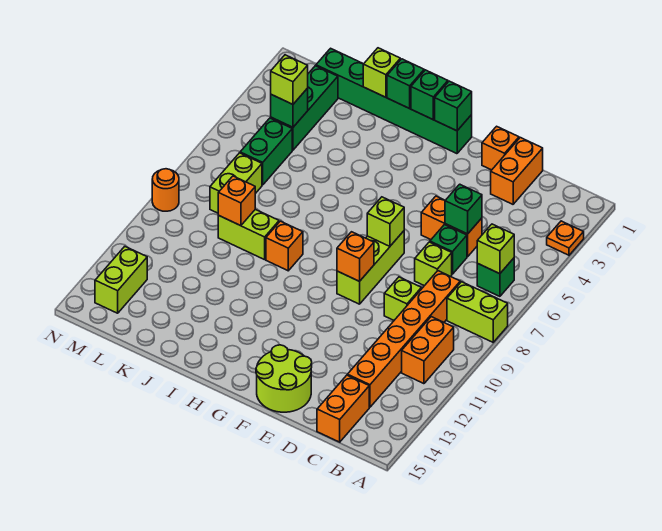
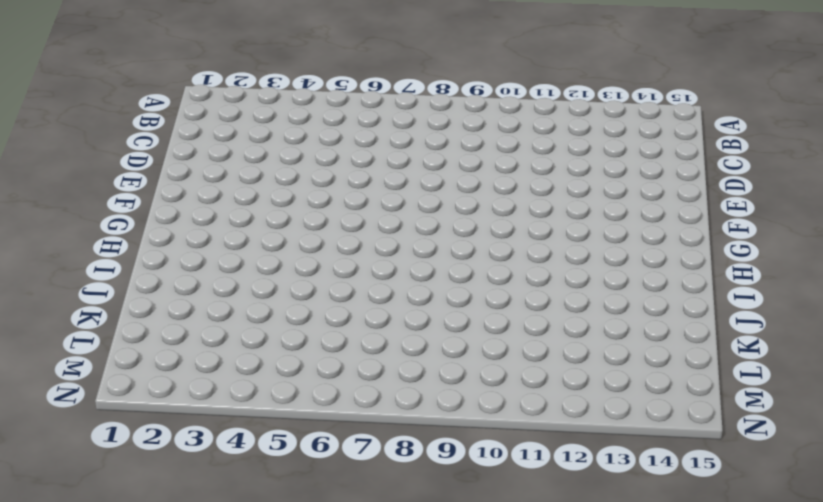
none -> orange 1x1 plate [547,221,584,255]
none -> lime 1x2 brick [447,282,508,342]
none -> green 1x1 brick [477,258,514,296]
none -> orange 1x2 brick [402,317,454,384]

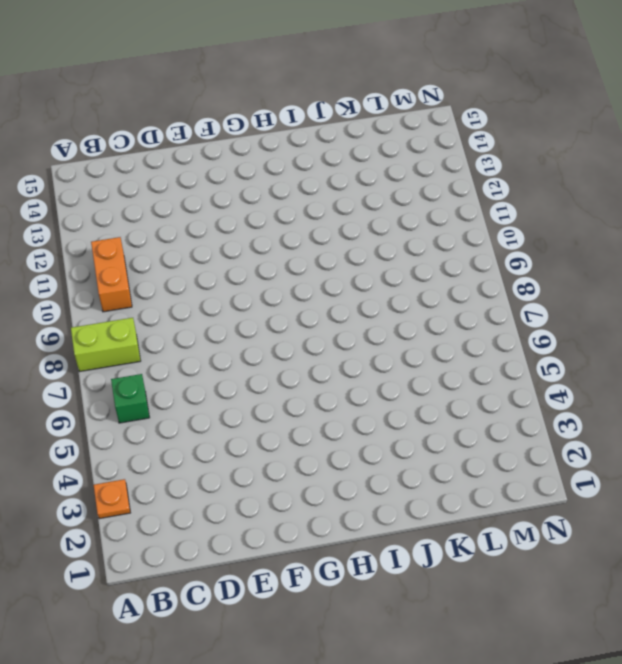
none -> orange 1x6 brick [347,271,460,407]
none -> orange 1x2 brick [317,375,369,442]
none -> orange 1x2 brick [491,138,543,204]
none -> orange 1x2 brick [421,196,482,257]

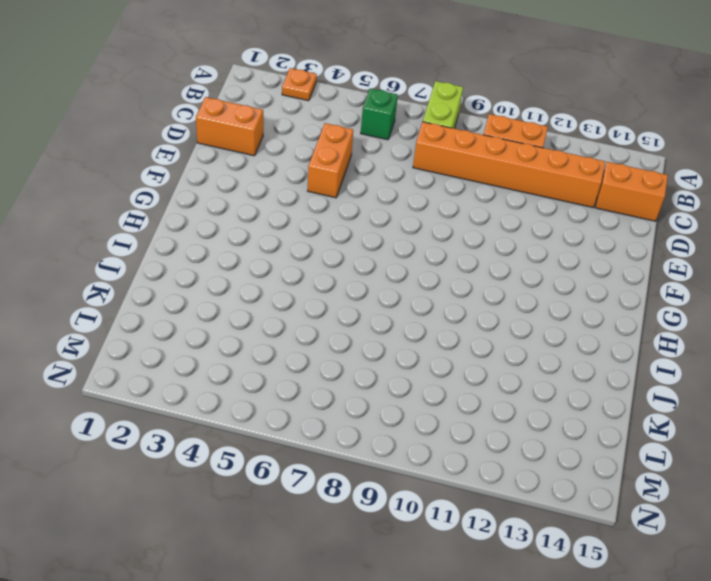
none -> green 1x1 brick [430,225,467,274]
none -> lime 1x1 brick [415,242,452,286]
none -> lime 1x1 brick [384,277,421,320]
none -> orange 1x1 brick [482,126,519,170]

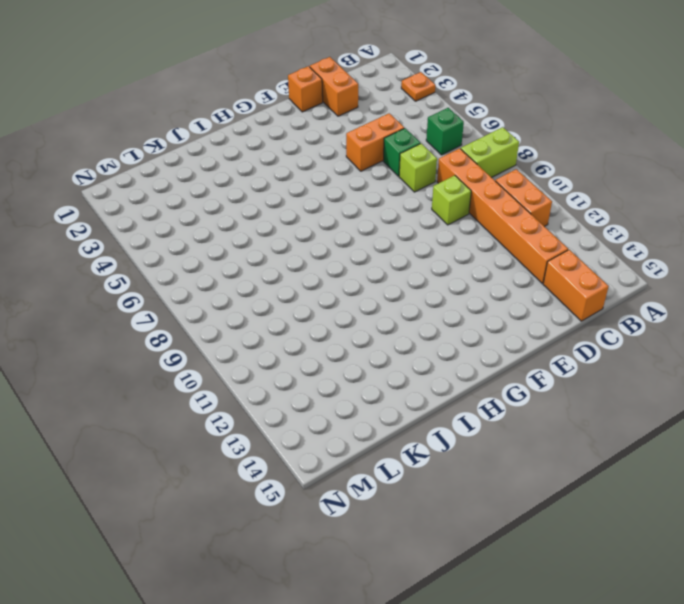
none -> lime 2x2 round brick [256,345,312,412]
none -> lime 1x3 brick [337,231,404,304]
none -> green 1x6 brick [316,48,472,154]
none -> orange 1x1 brick [266,221,303,271]

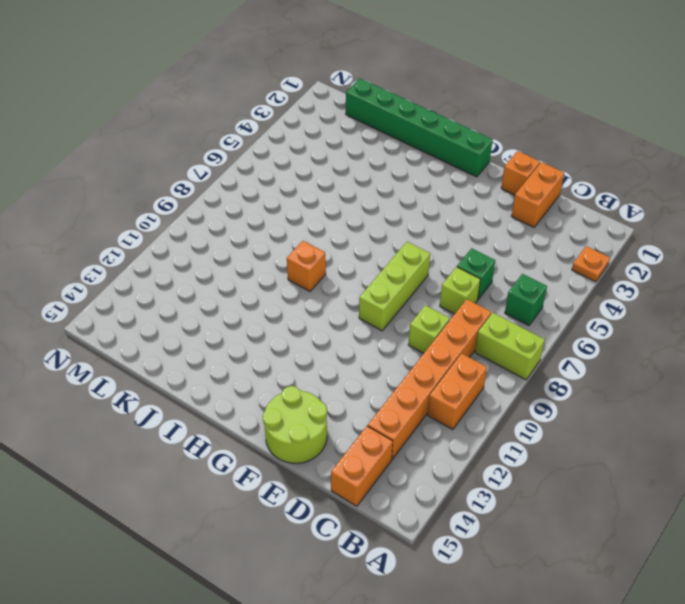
none -> orange 1x2 brick [421,196,482,257]
none -> lime 1x2 brick [218,209,279,260]
none -> green 1x3 brick [271,66,338,150]
none -> green 1x2 brick [240,118,292,185]

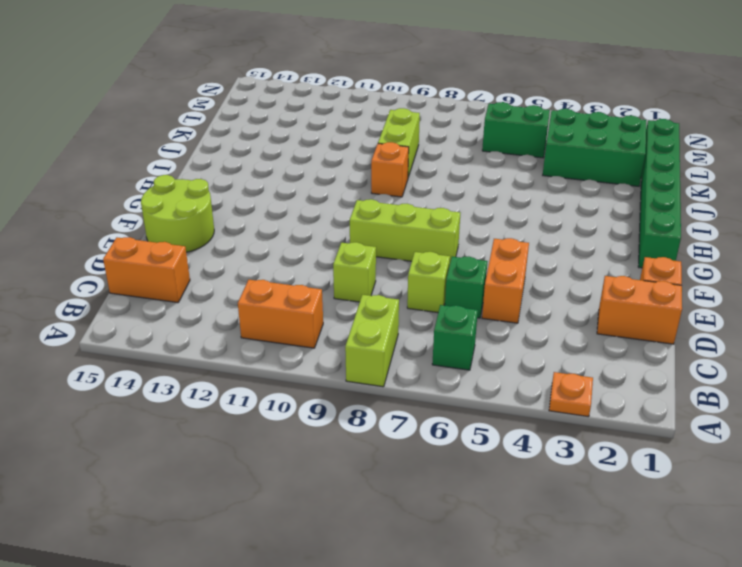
green 2x3 brick [543,109,646,186] -> green 1x3 brick [271,66,338,150]
none -> orange 1x6 brick [347,271,460,407]
none -> lime 1x2 brick [210,153,262,213]
none -> lime 1x2 brick [95,247,147,313]
none -> orange 1x1 round brick [152,169,179,211]

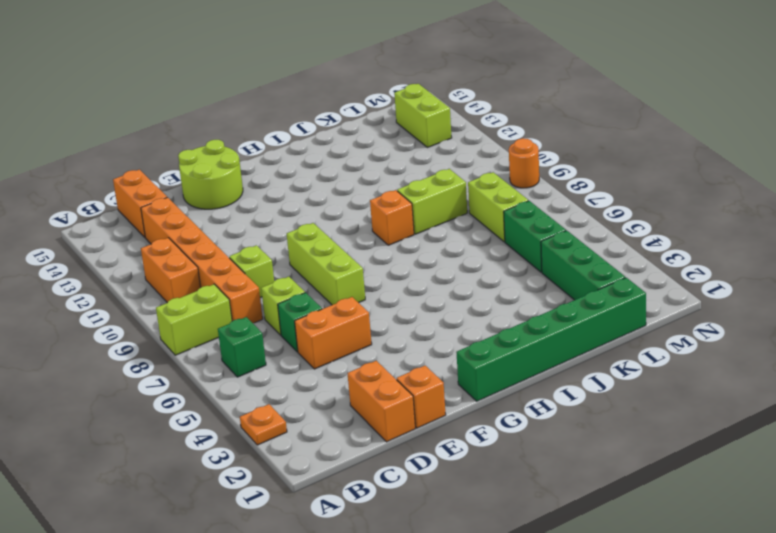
none -> lime 1x1 brick [477,224,514,274]
none -> green 1x1 brick [445,184,482,234]
none -> lime 1x1 brick [367,197,404,246]
none -> orange 1x1 brick [337,232,374,281]

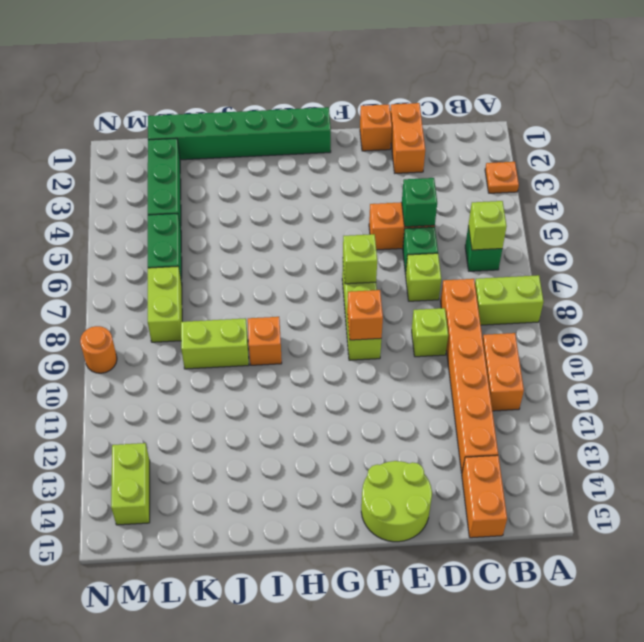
none -> green 1x1 brick [435,81,472,131]
none -> green 1x1 brick [411,70,448,119]
none -> green 1x1 brick [387,59,424,109]
none -> lime 1x1 brick [363,48,400,97]

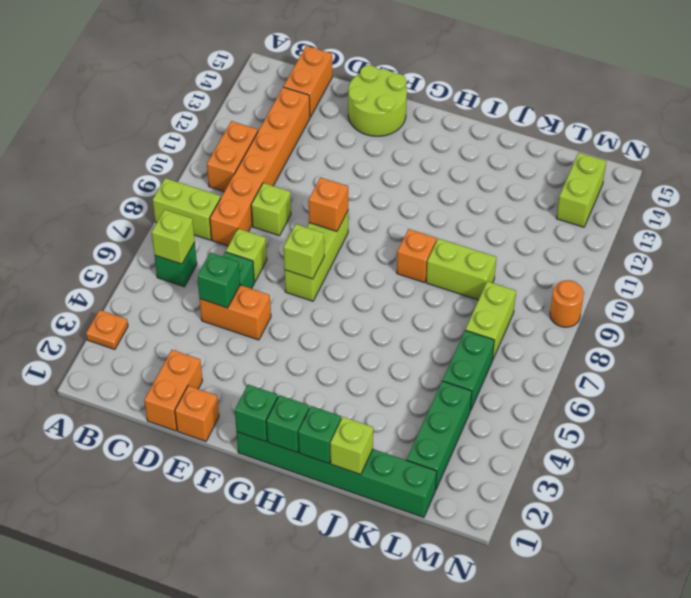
none -> orange 1x1 brick [218,176,255,226]
none -> green 1x1 brick [271,89,308,127]
none -> lime 1x1 brick [271,55,308,104]

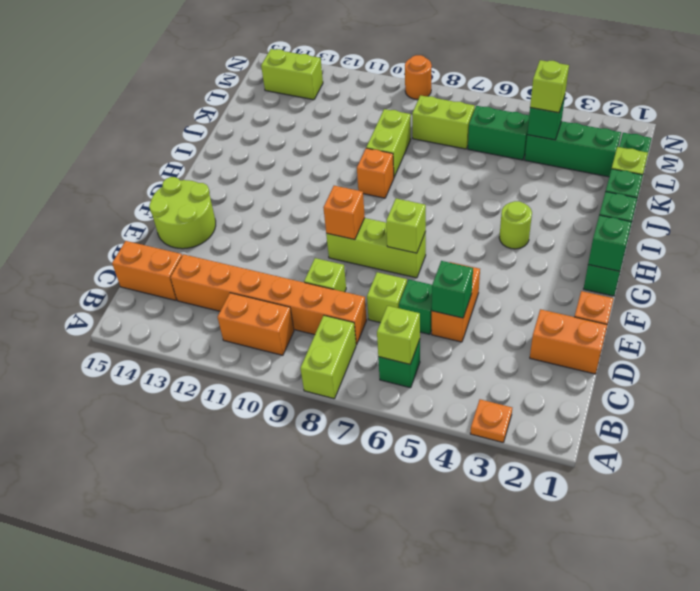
lime 1x1 round brick [499,201,532,249] -> none
none -> orange 1x1 brick [218,176,255,226]

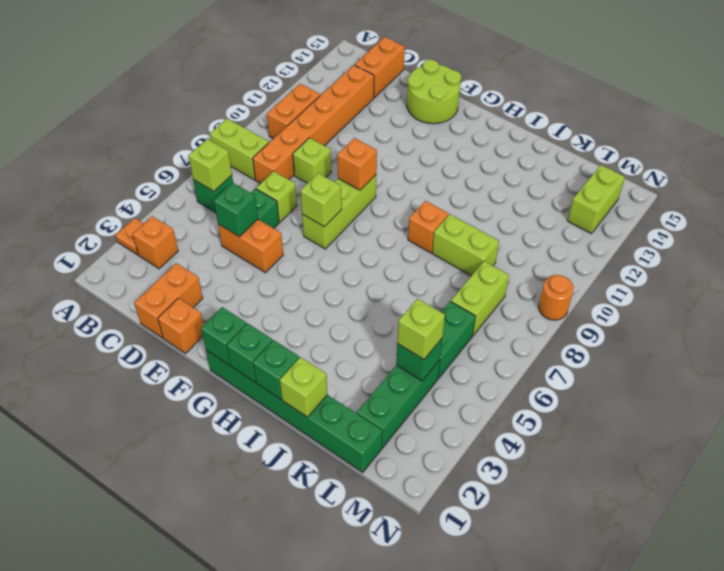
orange 1x1 brick [133,216,178,269] -> orange 1x1 brick moved to [218,176,255,226]

